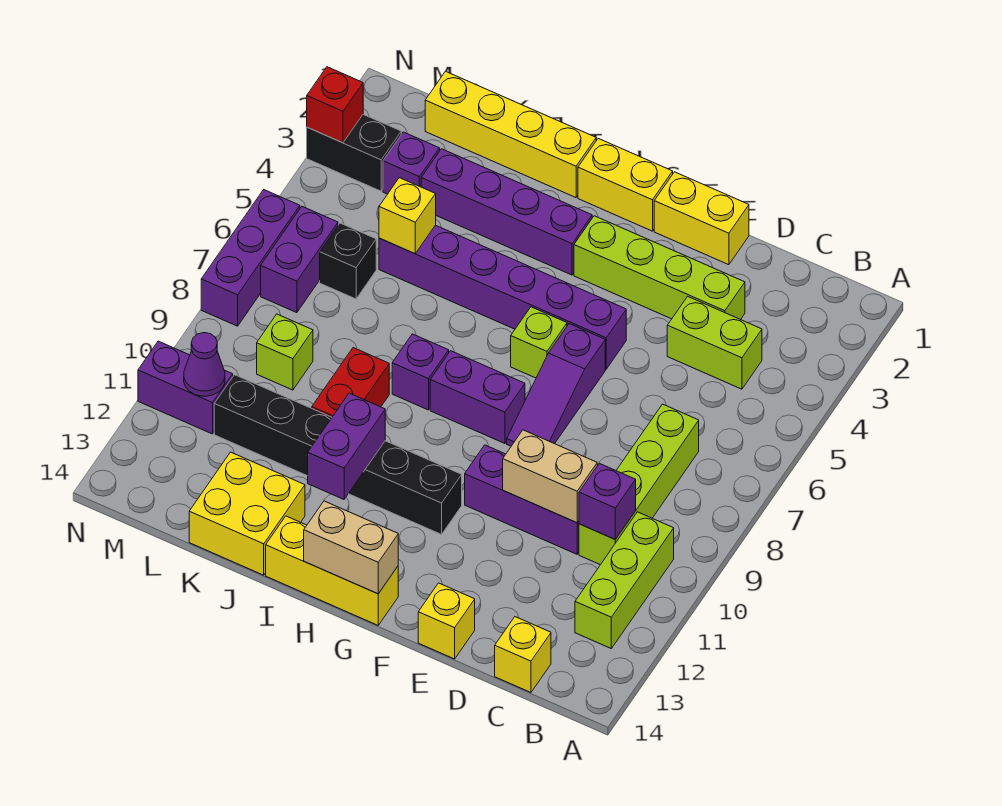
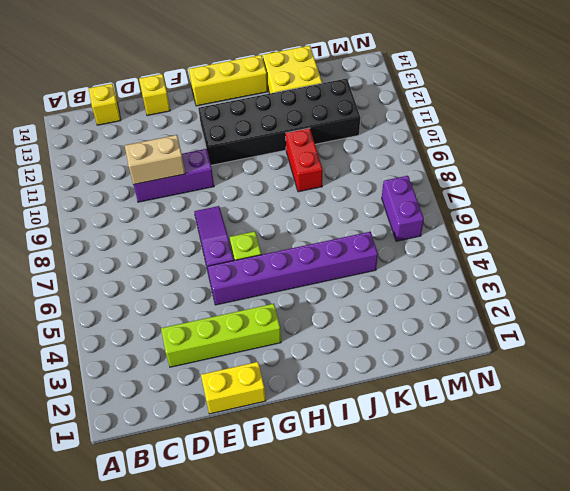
black 2x6 brick [198,78,360,165] -> black 1x6 brick [214,375,462,534]
none -> lime 1x3 brick [575,512,674,648]
none -> lime 1x2 brick [667,296,762,389]
none -> lime 1x4 brick [579,404,699,565]
none -> yellow 1x2 brick [578,138,673,231]

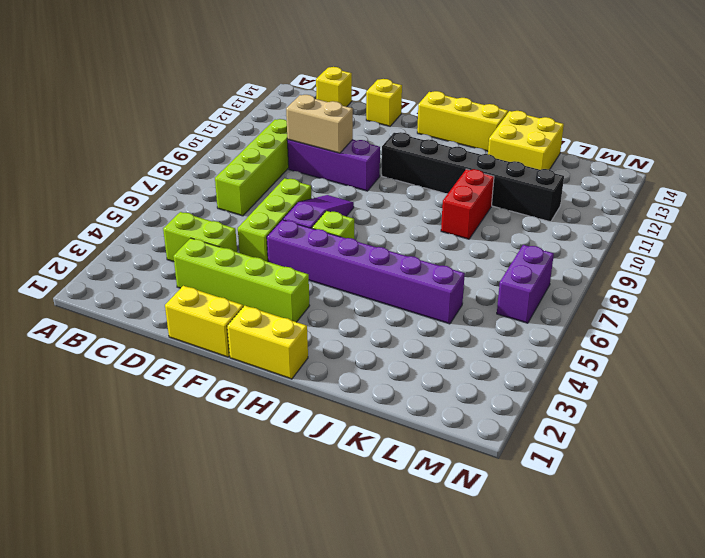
lime 1x3 brick [238,178,311,262] -> lime 1x3 brick moved to [575,512,674,648]
none -> purple 1x2 brick [430,351,525,444]
none -> purple 1x4 brick [421,149,592,275]
none -> yellow 1x4 brick [425,71,596,198]
none -> purple 1x1 brick [392,334,449,410]

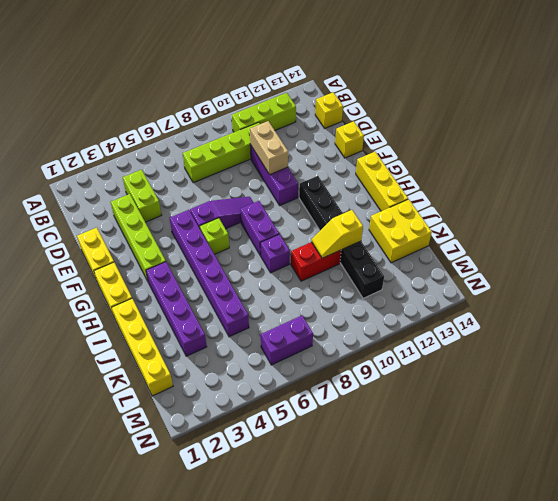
yellow 1x2 slope [312,210,363,258] -> none
none -> purple 1x1 brick [383,132,440,194]
none -> black 1x1 brick [320,223,376,299]
none -> lime 1x1 brick [257,314,313,390]
none -> black 1x2 brick [307,115,401,191]

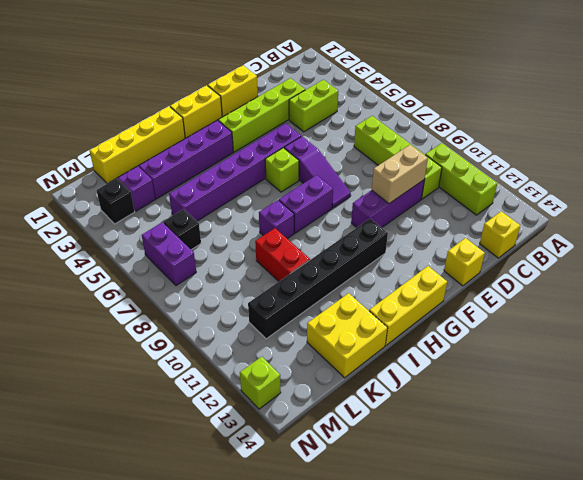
black 1x1 brick [97,178,135,224] -> black 1x2 brick [307,115,401,191]
lime 1x1 brick [240,356,281,409] -> lime 1x1 brick moved to [257,314,313,390]
none -> purple 1x2 brick [138,341,233,434]
none -> purple 1x3 brick [201,190,300,326]
none -> purple 1x1 brick [579,463,636,539]
none -> tan 1x2 brick [304,501,398,594]

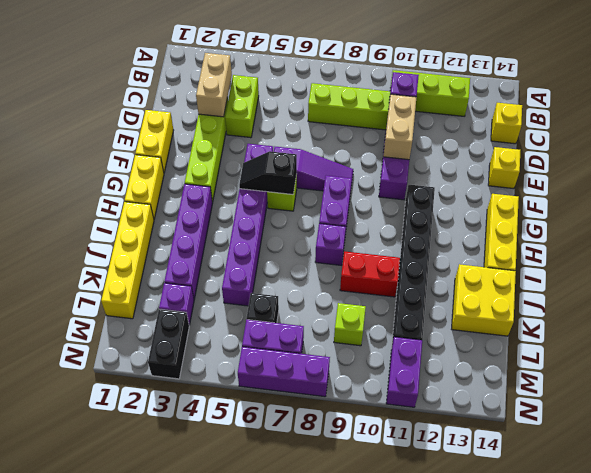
tan 1x2 brick [196,53,232,117] -> tan 1x2 brick moved to [304,501,398,594]
black 1x2 slope [239,151,297,195] -> none
none -> purple 1x2 brick [308,393,385,499]
none -> yellow 1x1 brick [379,178,436,254]
none -> purple 1x1 cone [184,333,225,396]
none -> red 1x1 brick [307,67,363,143]

